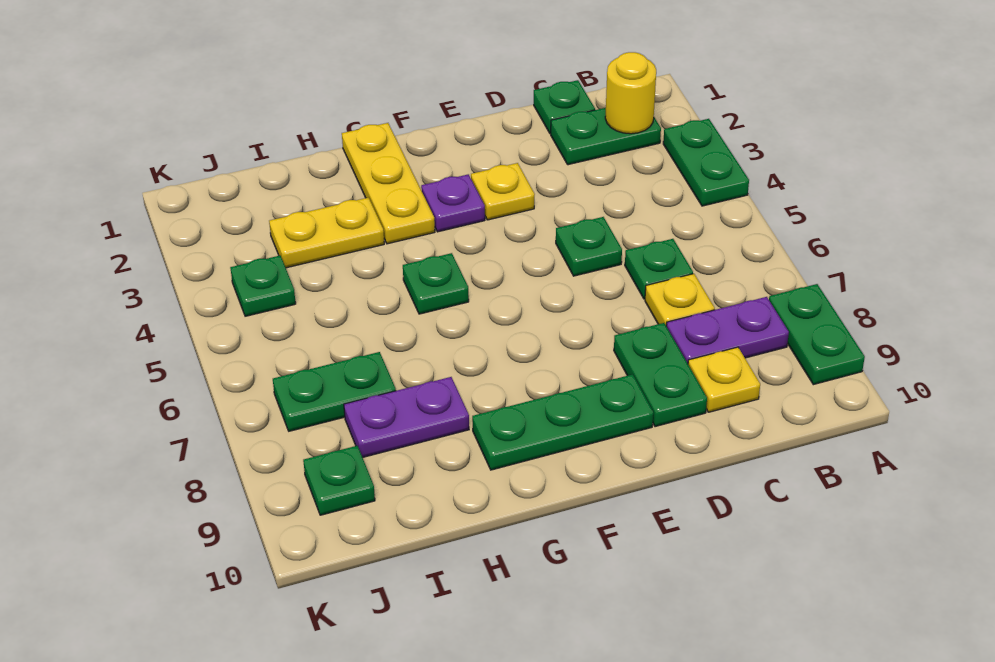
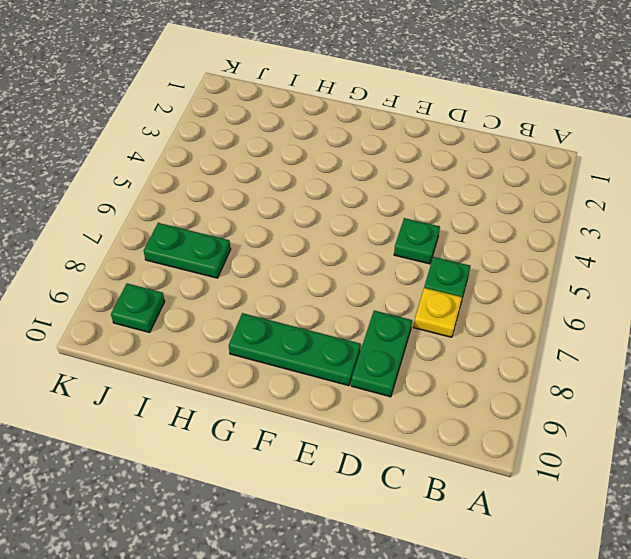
none -> green 1x2 plate [663,119,749,206]
none -> green 1x2 plate [769,284,865,385]
none -> green 1x2 plate [551,108,661,165]

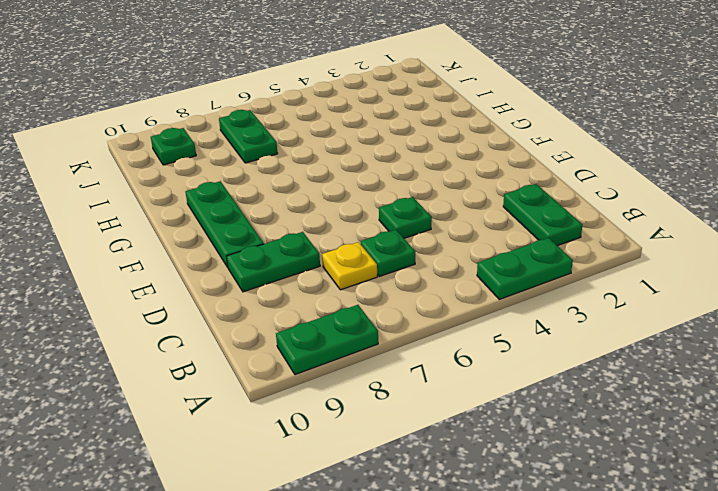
none -> purple 1x2 plate [666,297,789,363]
none -> green 1x1 plate [534,80,595,134]
none -> yellow 1x1 plate [688,347,760,412]

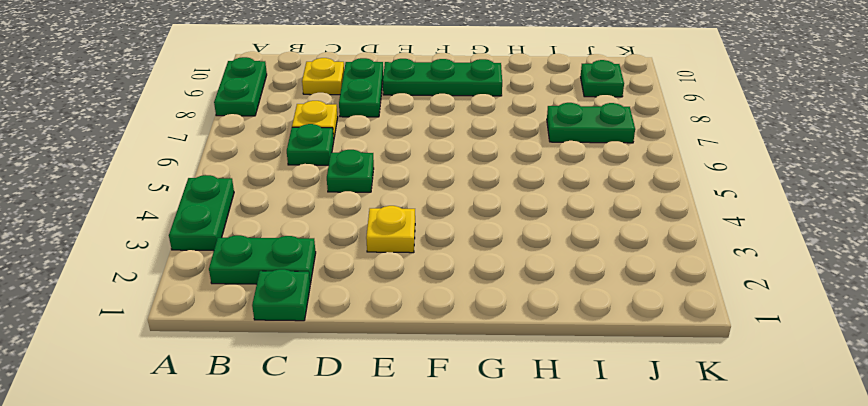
none -> purple 1x2 plate [666,297,789,363]
none -> purple 1x1 plate [421,174,485,232]
none -> yellow 1x3 plate [342,123,435,244]

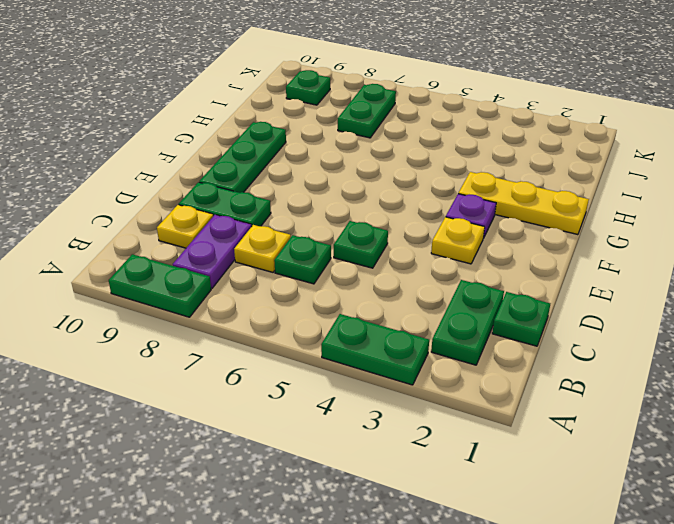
none -> green 1x1 plate [403,253,469,314]
none -> yellow 1x2 plate [269,198,384,268]
none -> purple 1x2 plate [344,377,469,458]

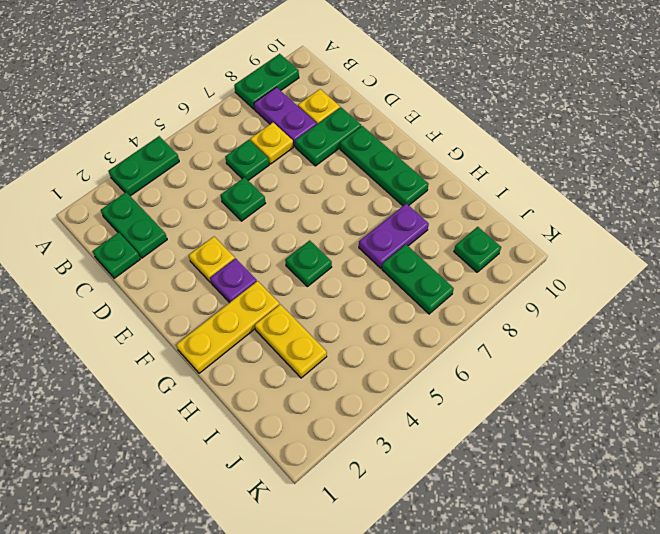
purple 1x2 plate [359,204,429,268] -> purple 1x2 plate turned to [344,377,469,458]
none -> green 1x1 plate [230,256,296,316]
none -> yellow 1x1 round brick [605,52,656,134]

